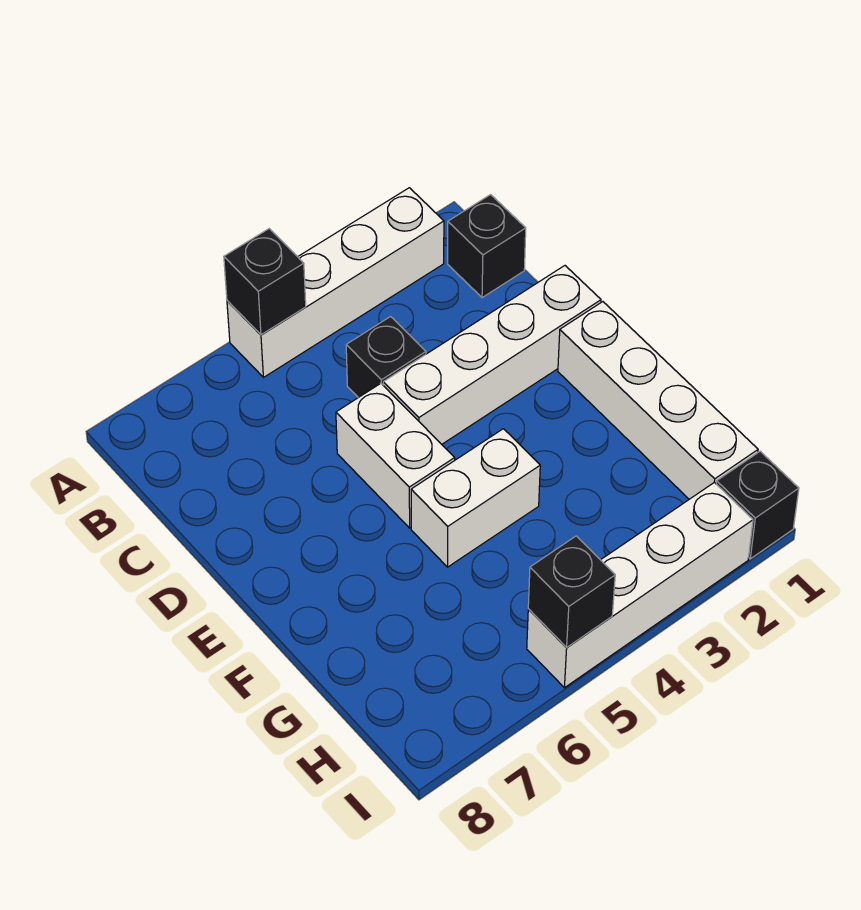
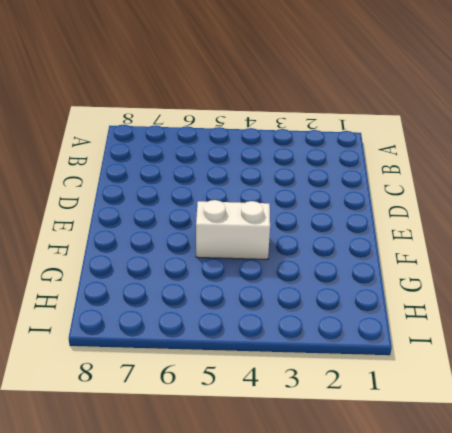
none -> white 1x4 brick [227,188,444,377]
none -> black 1x1 brick [448,195,526,298]

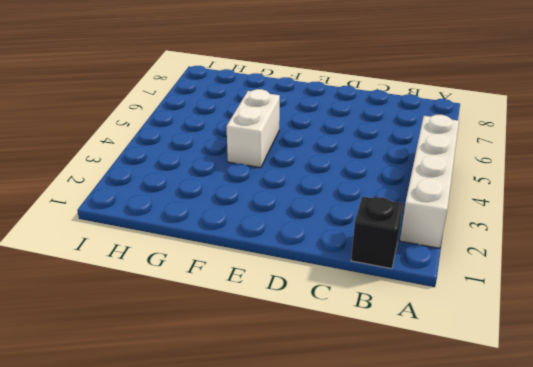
none -> black 1x1 brick [346,317,426,398]
none -> white 1x4 brick [383,266,601,444]

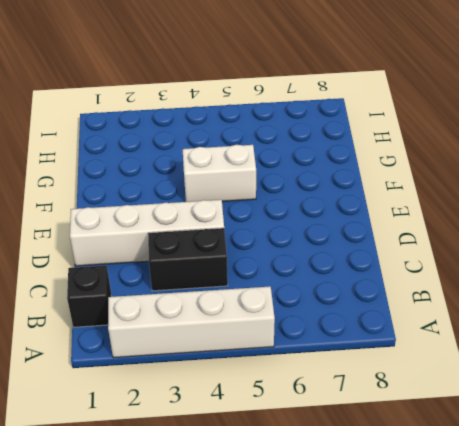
black 1x2 brick [148,228,228,291] -> black 1x1 brick [346,317,426,398]
none -> white 1x2 brick [336,383,455,528]
none -> white 1x4 brick [558,302,758,499]

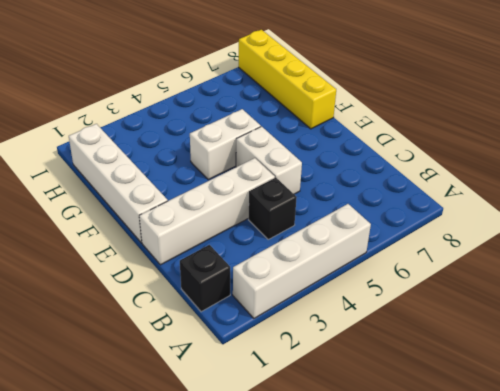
yellow 1x4 brick [239,30,336,129] -> none
none -> black 1x1 brick [716,451,799,559]
none -> white 1x4 brick [527,482,753,688]

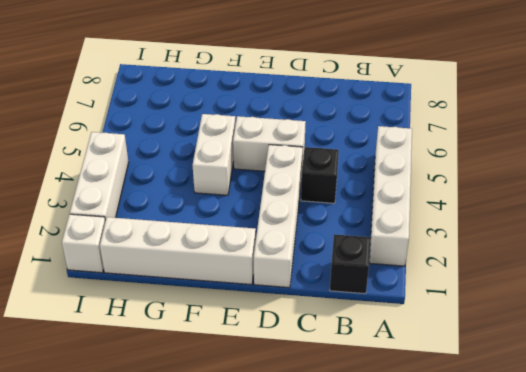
white 1x1 brick [62,214,105,273] -> black 1x1 brick [716,451,799,559]
white 1x3 brick [70,132,129,221] -> white 1x4 brick [527,482,753,688]
none -> black 1x1 brick [224,229,306,335]
none -> black 1x1 brick [528,536,615,648]

